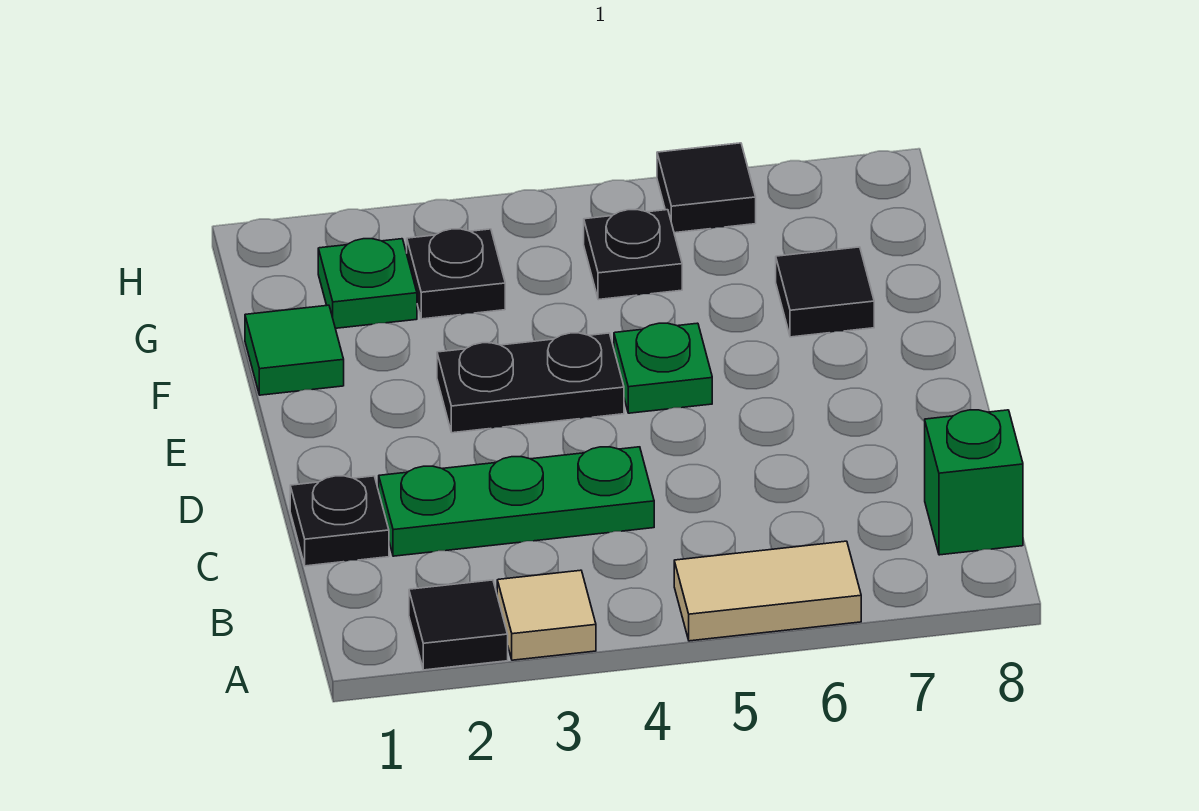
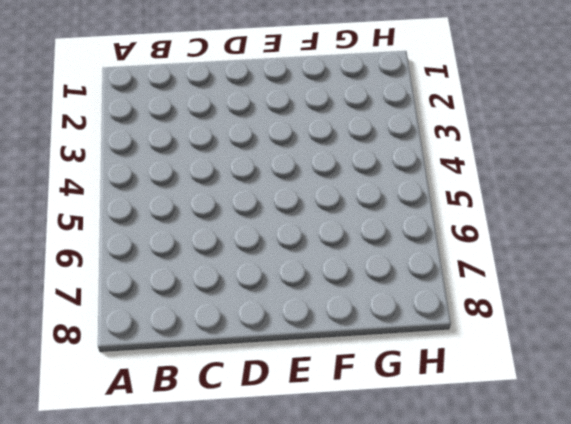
none -> black 1x1 tile [409,580,508,670]
none -> tan 1x1 tile [497,570,596,660]
none -> tan 1x2 tile [674,541,861,641]

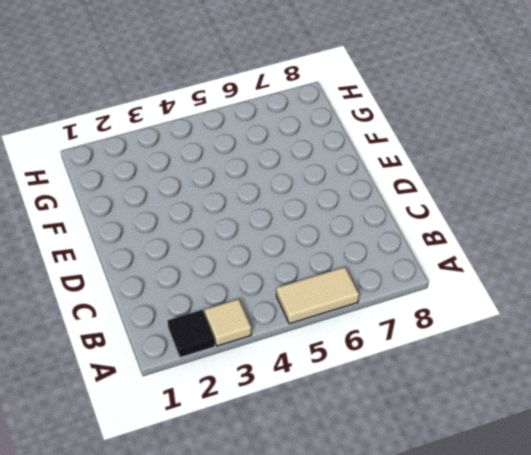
none -> green 1x1 brick [925,410,1023,555]
none -> black 1x1 plate [290,476,389,566]
none -> green 1x3 plate [379,447,654,556]

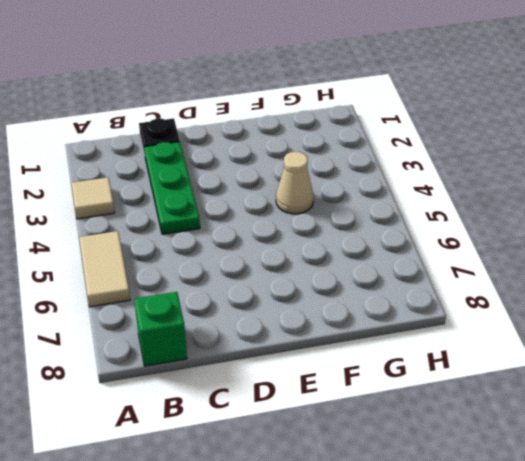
tan 1x1 cone [276,152,314,214] -> none
none -> black 1x1 tile [409,580,508,670]
none -> black 1x2 plate [437,333,624,433]
none -> green 1x1 plate [614,323,712,413]

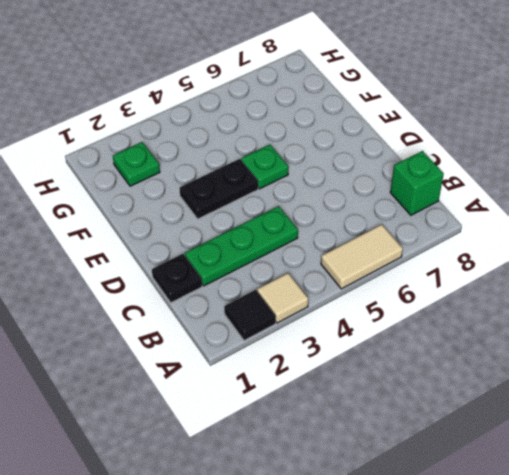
none -> green 1x1 tile [245,305,344,395]
none -> black 1x1 tile [776,247,874,337]
none -> black 1x1 plate [407,229,505,319]

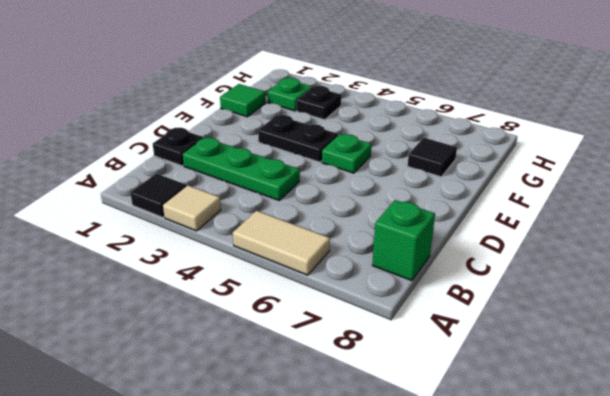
none -> black 1x1 plate [584,210,682,300]
none -> black 1x1 tile [657,143,756,233]

